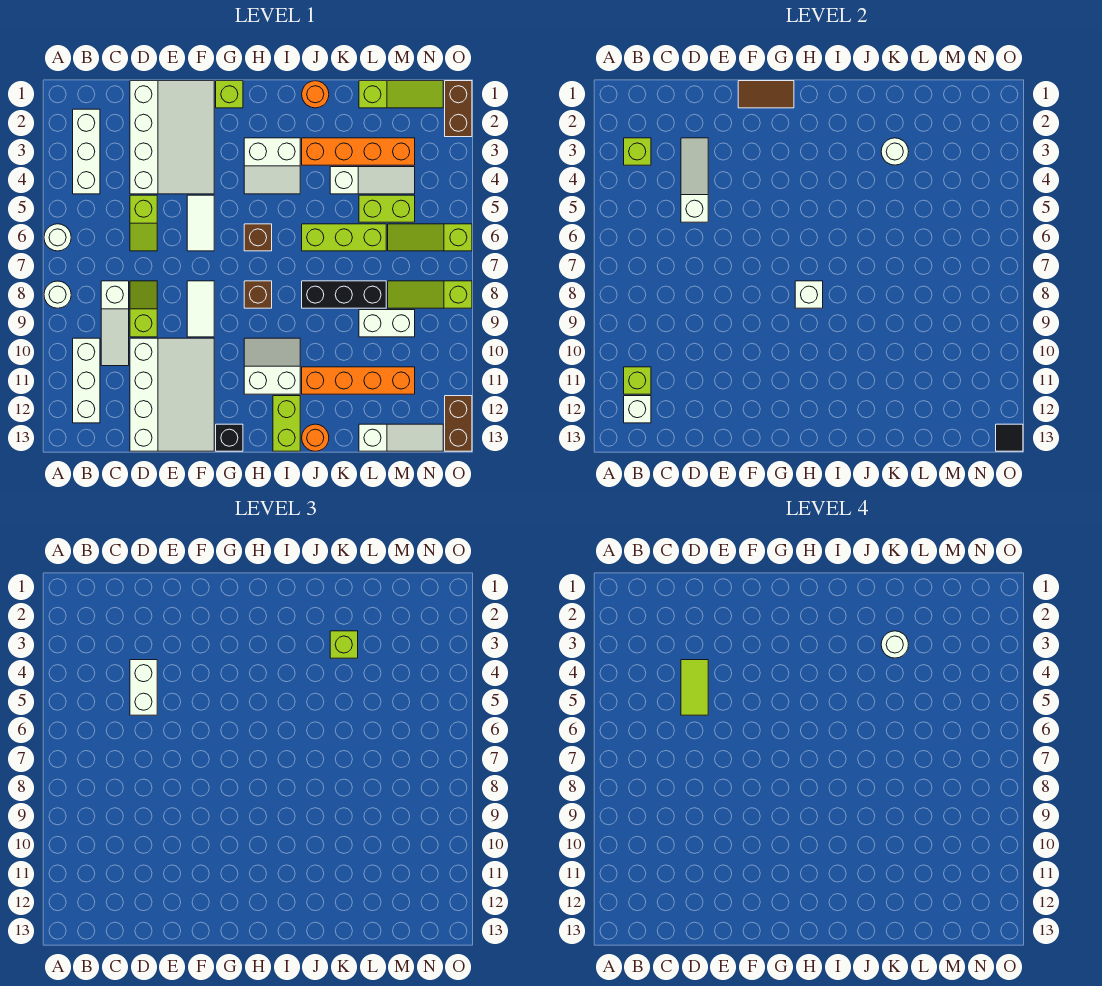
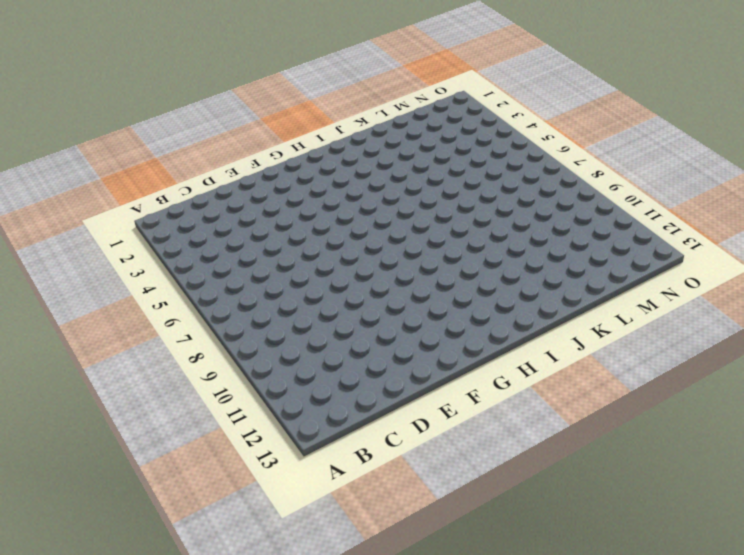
none -> white 1x1 round brick [44,224,71,251]
none -> white 1x1 round brick [44,281,71,308]
none -> white 1x3 brick [73,109,100,194]
none -> white 1x3 brick [73,338,100,423]

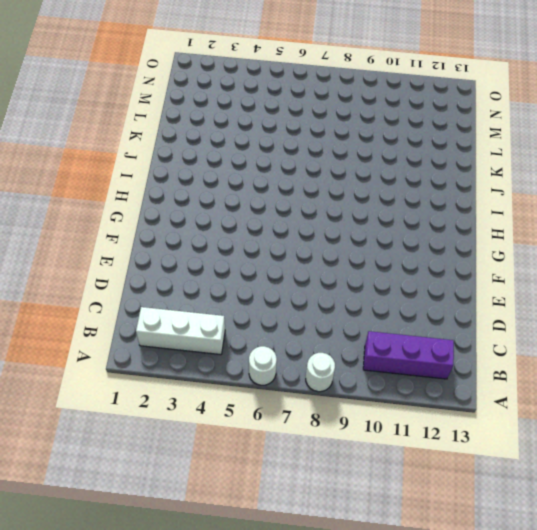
purple 1x3 brick [363,331,454,379] -> white 1x3 brick [73,338,100,423]
none -> white 1x3 slope [101,281,129,366]
none -> white 3x4 slope [130,81,214,194]
none -> lime 1x2 slope [130,195,157,251]
none -> lime 1x2 slope [130,281,157,337]

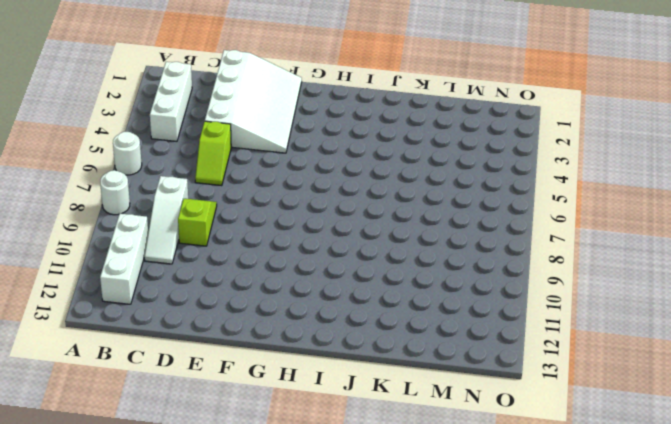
none -> white 3x4 slope [130,338,214,451]
none -> white 1x2 tile [187,195,214,251]
none -> white 1x2 tile [187,281,214,337]
none -> lime 1x1 brick [216,81,243,108]

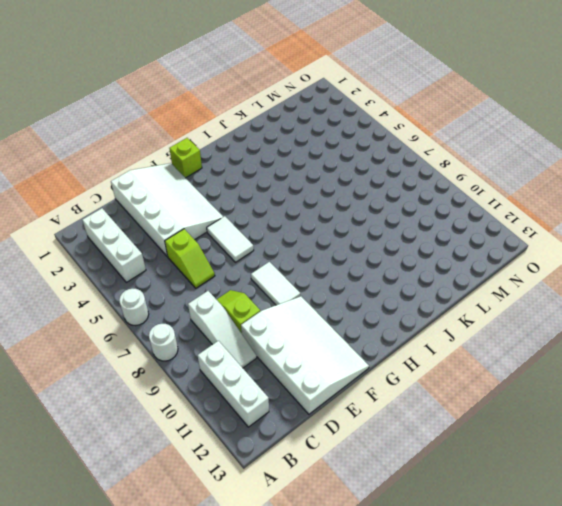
none -> black 1x1 brick [216,424,243,451]
none -> white 2x2 slope [244,138,300,194]
none -> brown 1x1 brick [244,224,272,251]
none -> brown 1x1 brick [244,281,272,308]

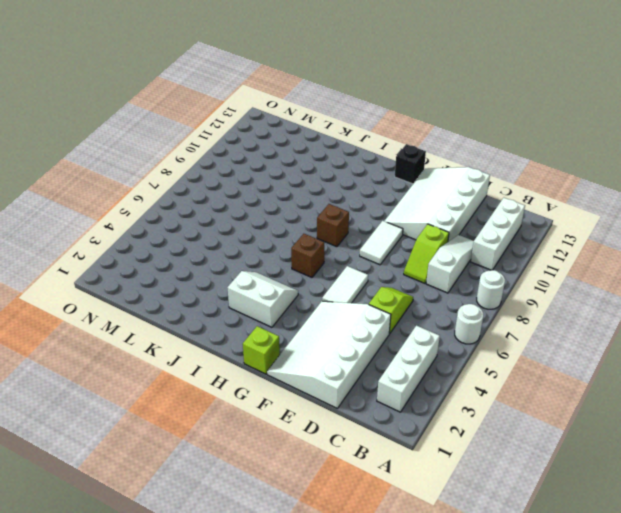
none -> white 2x2 slope [244,338,300,394]
none -> lime 1x2 brick [273,396,300,451]
none -> orange 1x1 round brick [302,81,329,108]
none -> orange 1x4 brick [302,138,415,165]

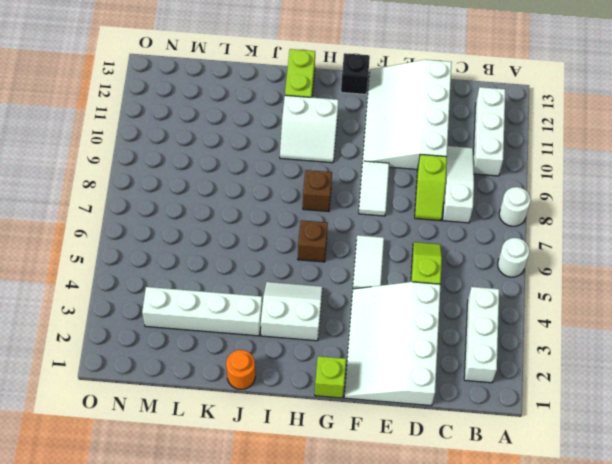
white 1x4 brick [142,287,262,336] -> orange 1x4 brick [302,138,415,165]
none -> lime 1x3 brick [302,224,386,251]
none -> black 1x3 brick [302,281,386,308]
none -> orange 1x4 brick [302,367,415,394]
none -> orange 1x1 round brick [302,424,329,451]

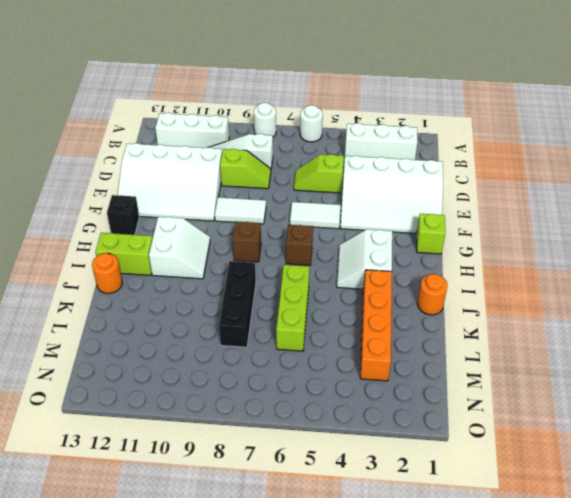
none -> orange 1x4 brick [302,367,415,394]
none -> white 1x3 slope [330,167,415,194]
none -> lime 1x3 slope [359,81,443,108]
none -> lime 1x2 brick [359,195,415,222]

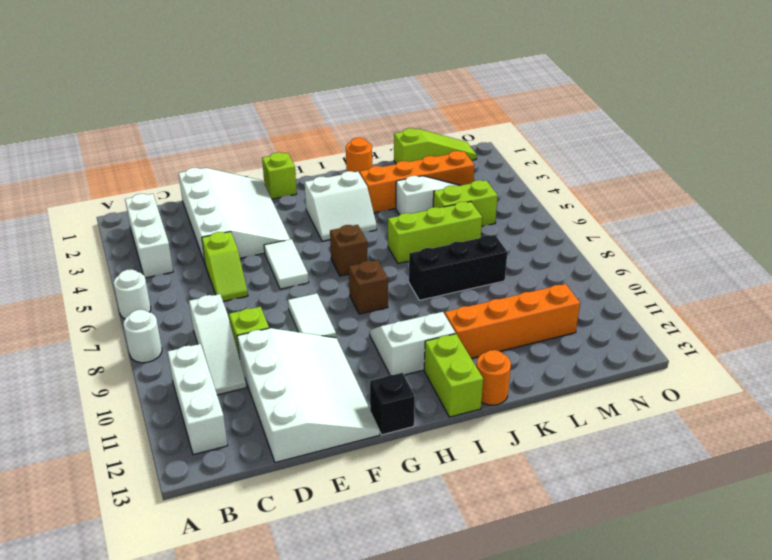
none -> white 1x2 brick [359,310,415,337]
none -> white 1x3 slope [359,424,443,451]
none -> lime 1x3 slope [388,224,472,251]
none -> lime 1x3 slope [388,281,472,308]

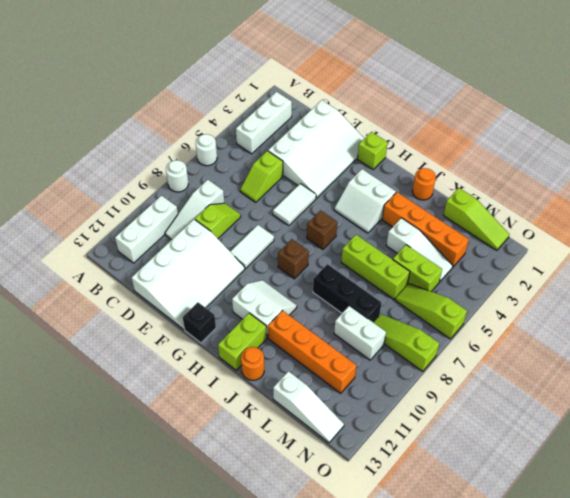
none -> brown 1x2 brick [445,81,472,137]
none -> brown 1x2 brick [445,396,472,451]
none -> lime 1x1 brick [624,138,651,165]
none -> lime 1x1 brick [624,367,651,394]

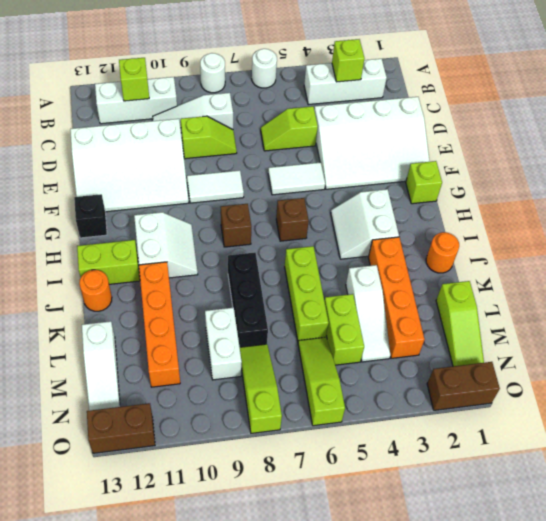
none -> white 1x1 brick [624,396,651,423]
none -> white 1x3 slope [681,138,708,222]
none -> brown 1x2 tile [738,81,794,108]
none -> white 1x1 brick [795,281,823,308]

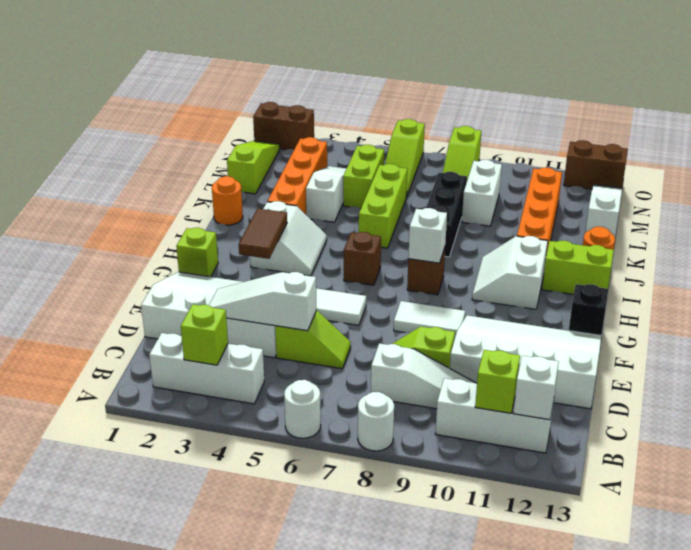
brown 1x2 tile [239,209,287,259] -> brown 1x2 tile moved to [738,81,794,108]
none -> white 1x1 round brick [881,138,909,165]
none -> black 1x1 tile [996,424,1023,451]
none -> white 1x2 brick [130,660,157,715]
none -> lime 1x1 brick [330,631,358,658]

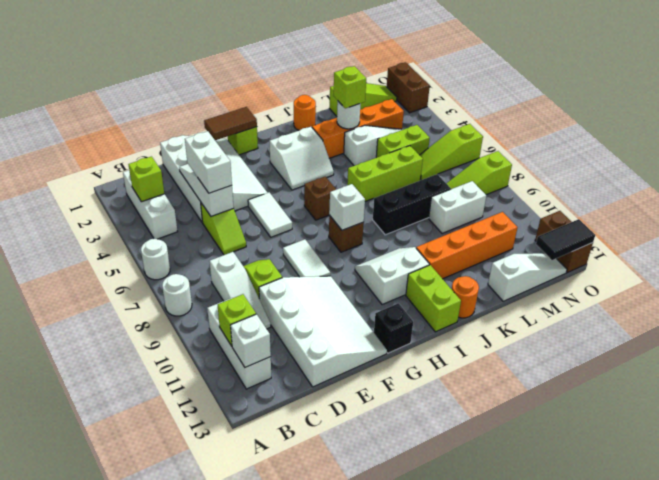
black 1x2 tile [536,219,595,260] -> black 1x1 tile [996,424,1023,451]
none -> lime 1x2 tile [681,660,708,715]
none -> white 1x1 round brick [881,631,909,658]

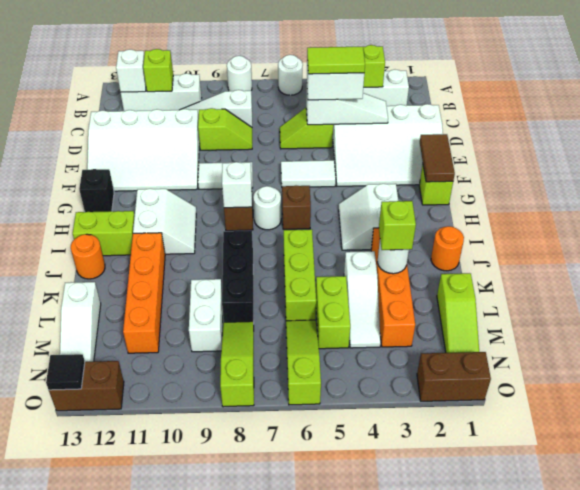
white 1x1 round brick [253,186,281,230] -> white 1x1 round brick moved to [881,631,909,658]

